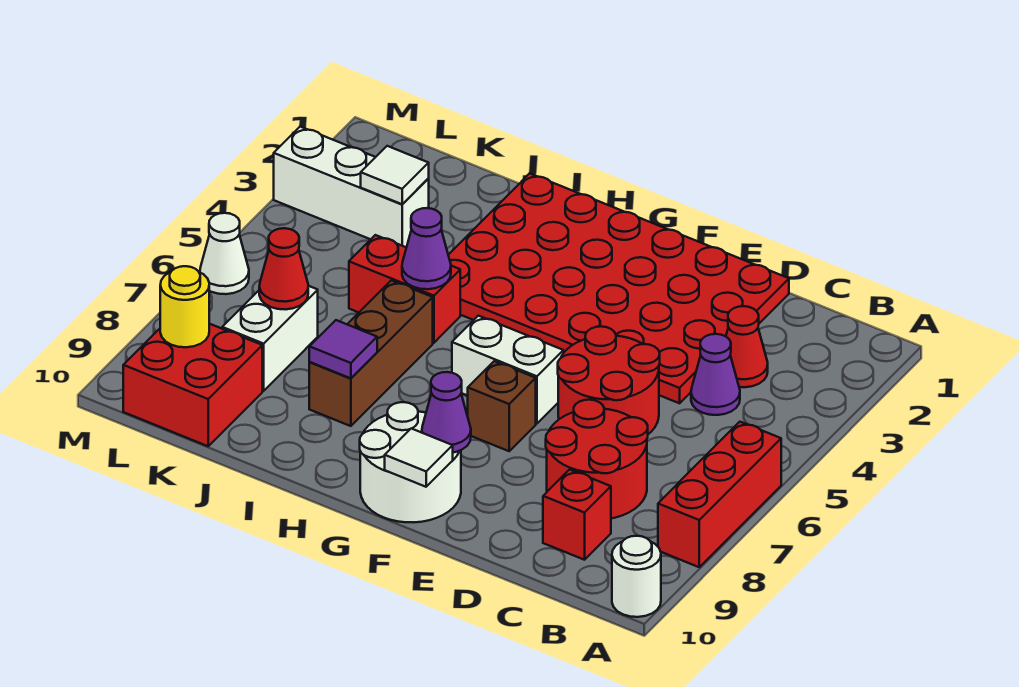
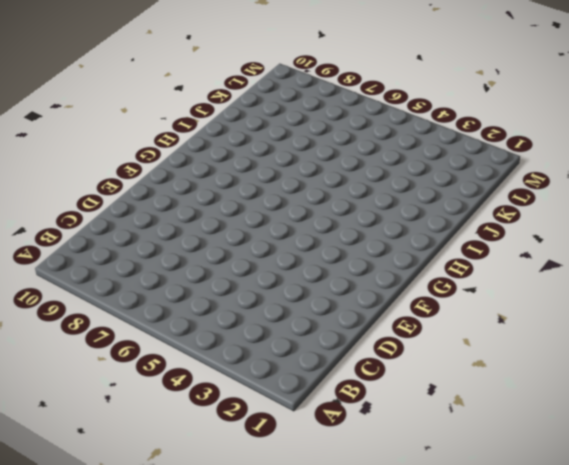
none -> red 1x3 brick [658,422,781,567]
none -> white 1x1 round brick [612,536,661,617]
none -> red 1x1 cone [726,306,768,387]

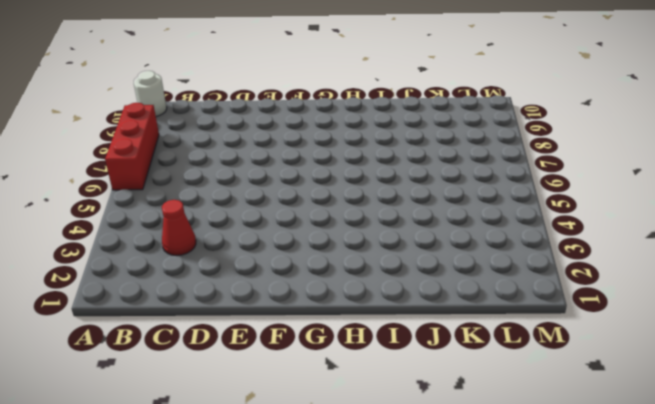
none -> purple 1x1 cone [691,334,740,415]
none -> red 2x2 round brick [546,400,648,518]
none -> red 1x1 brick [543,470,611,560]

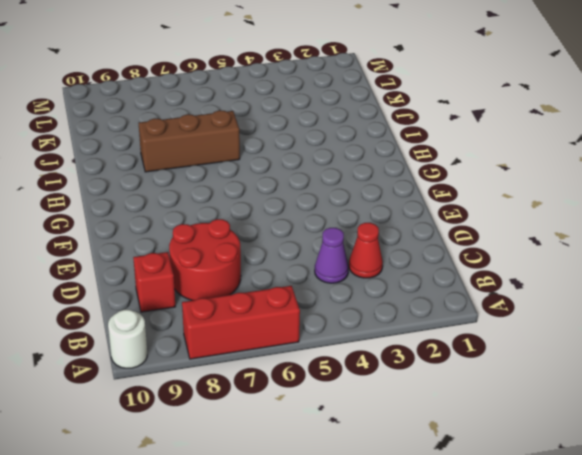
none -> red 4x6 plate [448,173,789,403]
none -> red 2x2 round brick [558,326,660,434]
none -> white 1x2 brick [452,316,563,424]

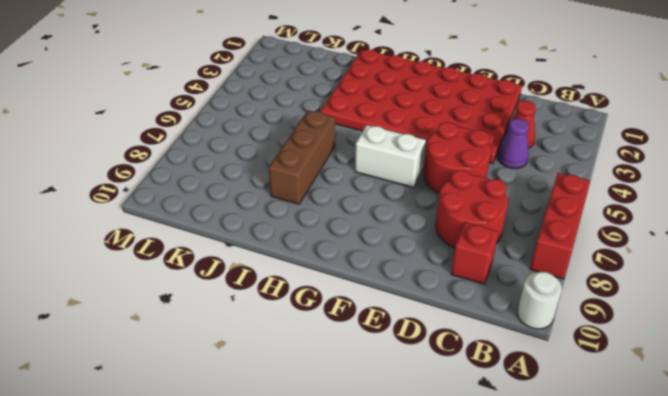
none -> brown 1x1 brick [468,361,536,451]
none -> white 2x2 round brick [360,402,461,522]
none -> red 1x2 brick [349,235,460,343]

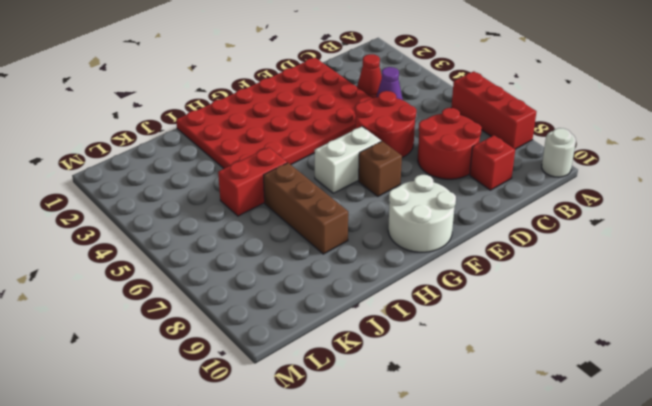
none -> white 1x3 brick [274,127,429,247]
none -> white 1x2 brick [222,286,318,391]
none -> red 2x2 brick [123,324,262,446]

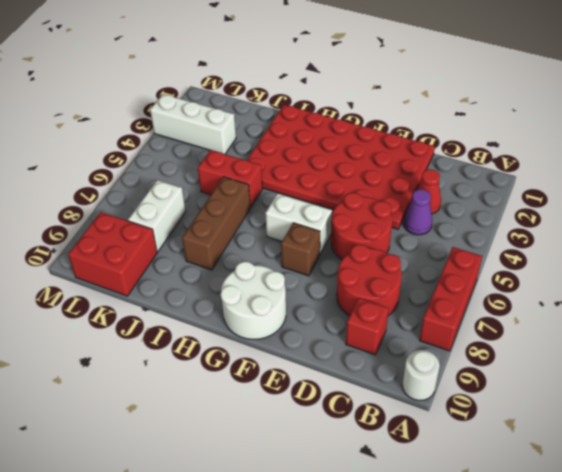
none -> white 1x1 cone [200,213,249,294]
none -> purple 1x1 cone [422,372,471,452]
none -> white 1x1 tile [385,429,453,487]

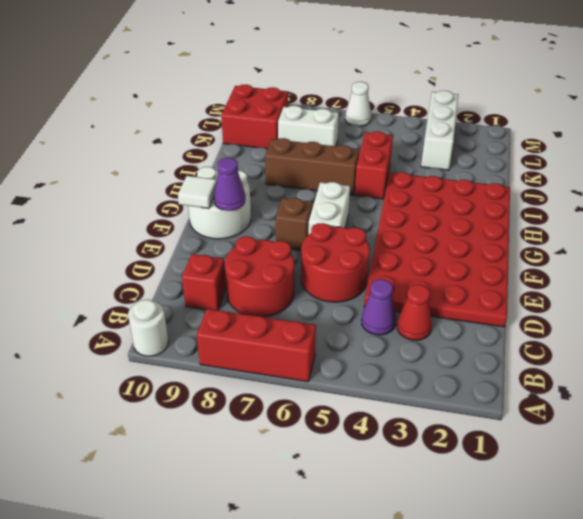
none -> purple 1x1 cone [402,208,451,289]
none -> purple 1x1 tile [309,320,377,378]
none -> white 1x1 tile [361,146,429,204]

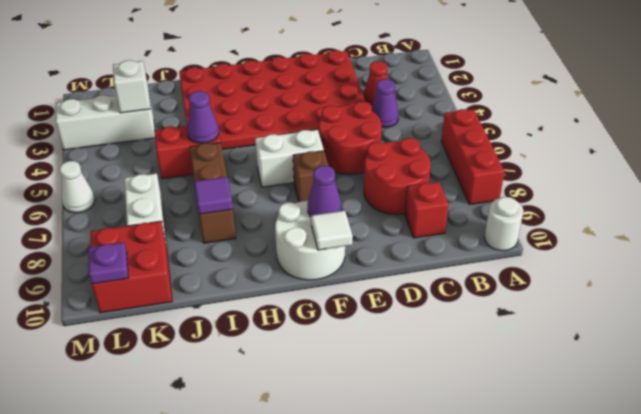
white 1x1 brick [113,60,150,113] -> white 1x1 tile [361,146,429,204]
purple 1x1 plate [88,242,128,284] -> none
none -> red 1x1 cone [259,228,308,310]
none -> yellow 1x1 round brick [160,266,209,347]

